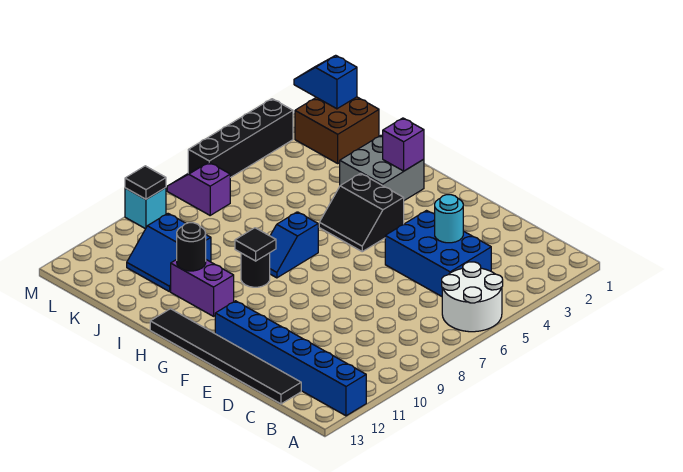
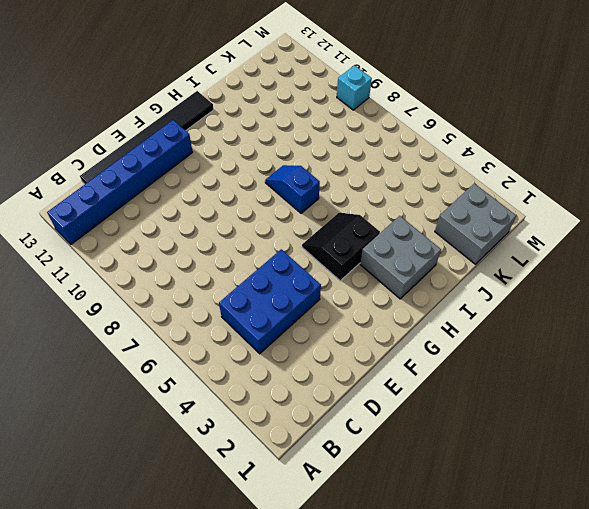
grey 2x2 brick [435,183,516,264] -> brown 2x2 brick [295,97,379,163]
none -> white 2x2 round brick [442,262,503,332]
none -> black 1x1 round brick [241,253,270,287]
none -> purple 1x2 brick [171,260,234,316]

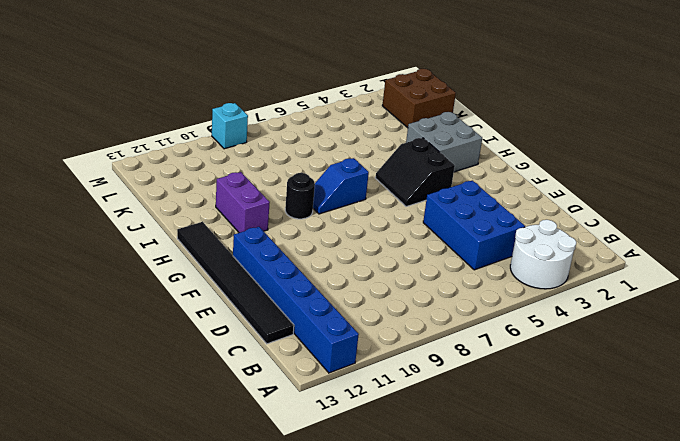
white 2x2 round brick [510,220,576,289] -> white 2x2 round brick moved to [442,262,503,332]
none -> blue 2x2 slope [127,214,211,292]
none -> purple 1x2 slope [167,162,230,215]
none -> black 1x4 brick [188,99,293,178]

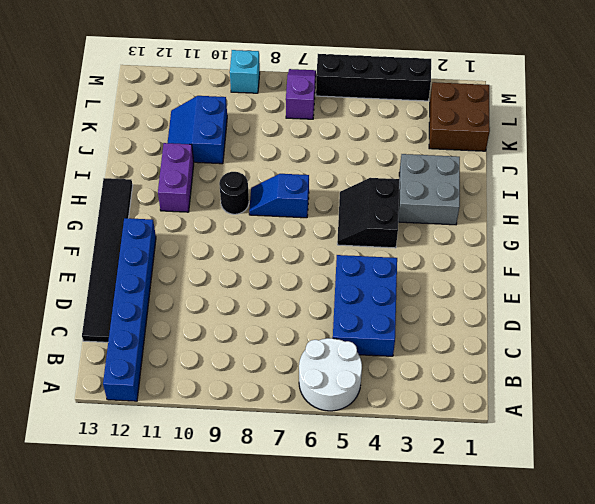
none -> cyan 1x1 round brick [435,195,463,243]
none -> purple 1x1 brick [383,118,424,171]
none -> black 1x1 tile [235,228,276,261]

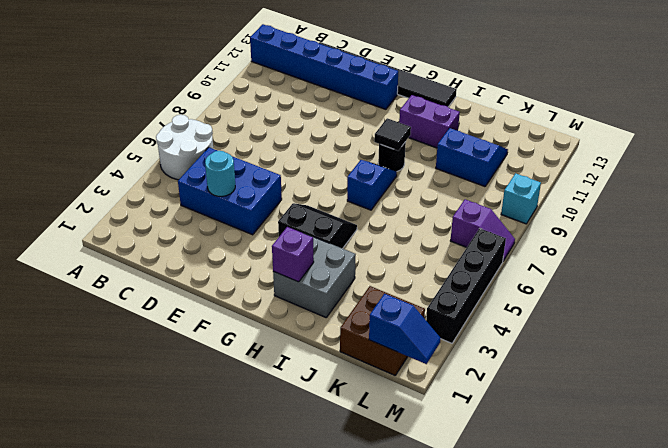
none -> black 1x1 round brick [177,223,206,271]
none -> black 1x1 tile [125,166,166,199]

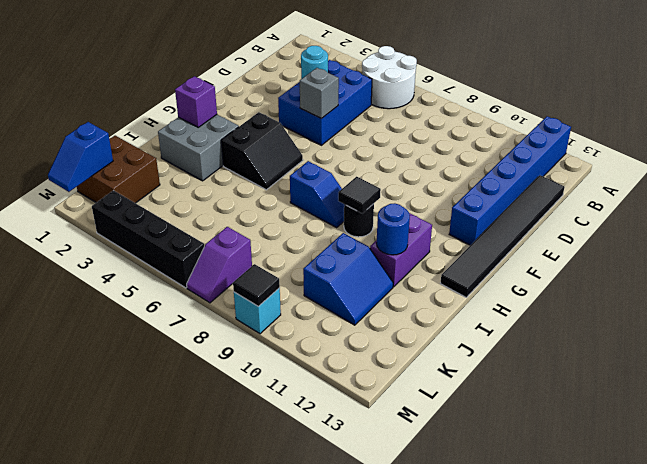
grey 1x1 brick [300,68,339,119] -> none
blue 1x1 round brick [376,203,410,255] -> black 1x1 round brick [177,223,206,271]

